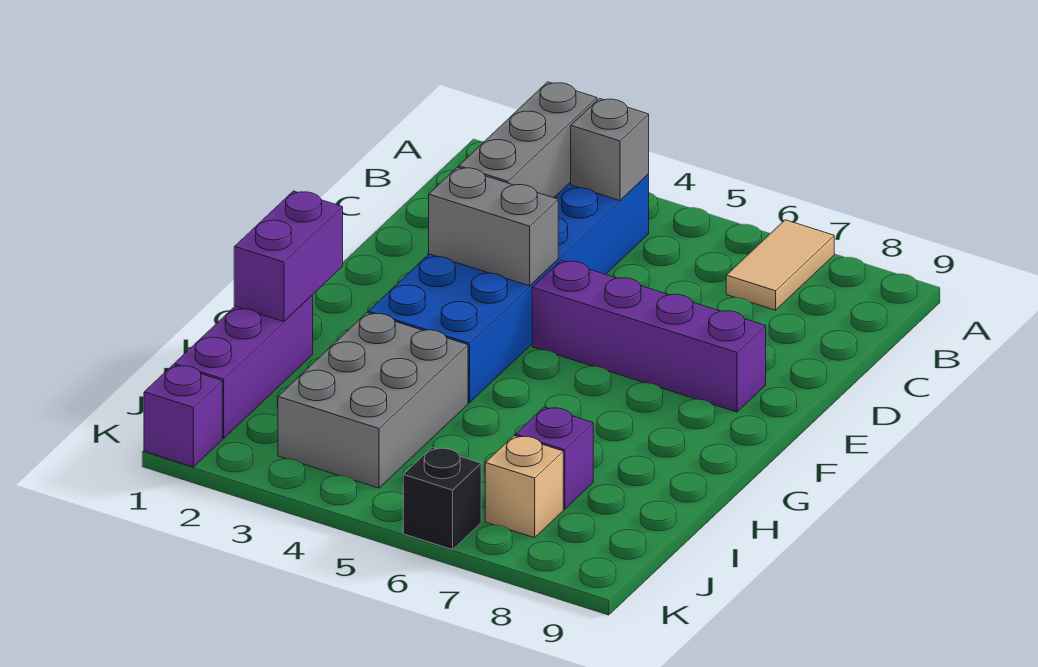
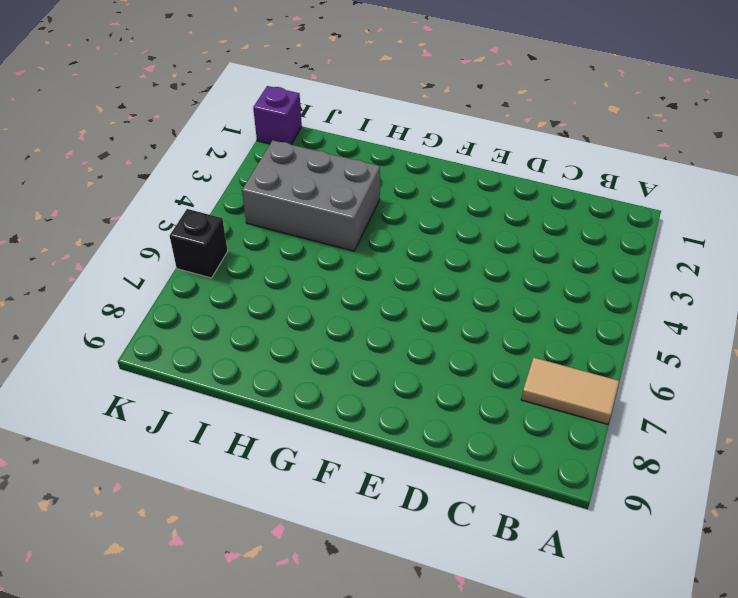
none -> blue 2x6 brick [368,174,649,403]
none -> purple 1x4 brick [532,260,766,412]
none -> purple 1x3 brick [174,296,313,439]

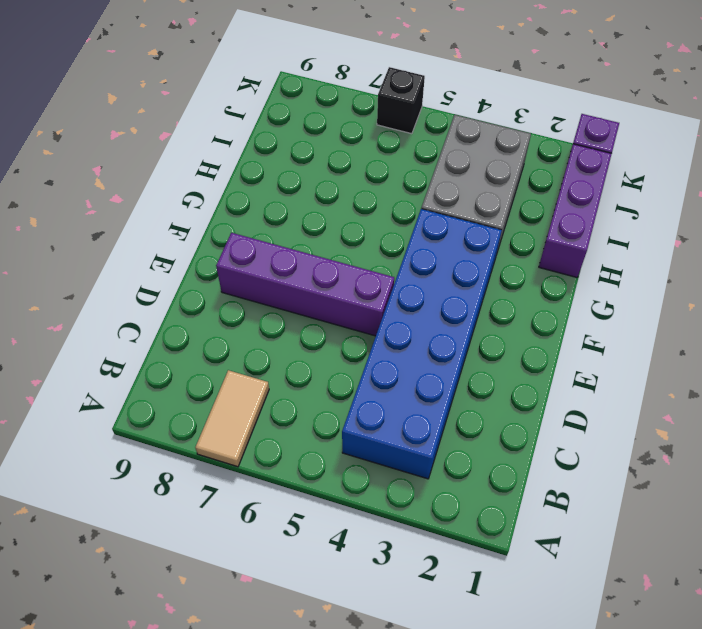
none -> purple 1x1 brick [515,407,593,509]
none -> tan 1x1 brick [485,436,563,538]
none -> grey 1x3 brick [459,82,597,198]

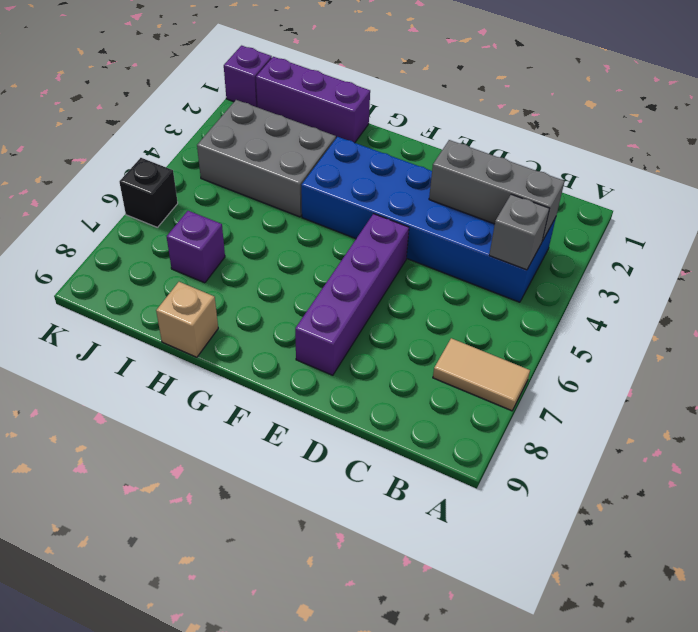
tan 1x1 brick [156,282,218,357] -> tan 1x1 brick moved to [485,436,563,538]
none -> grey 1x2 brick [429,167,558,286]
none -> purple 1x2 brick [234,191,343,322]

